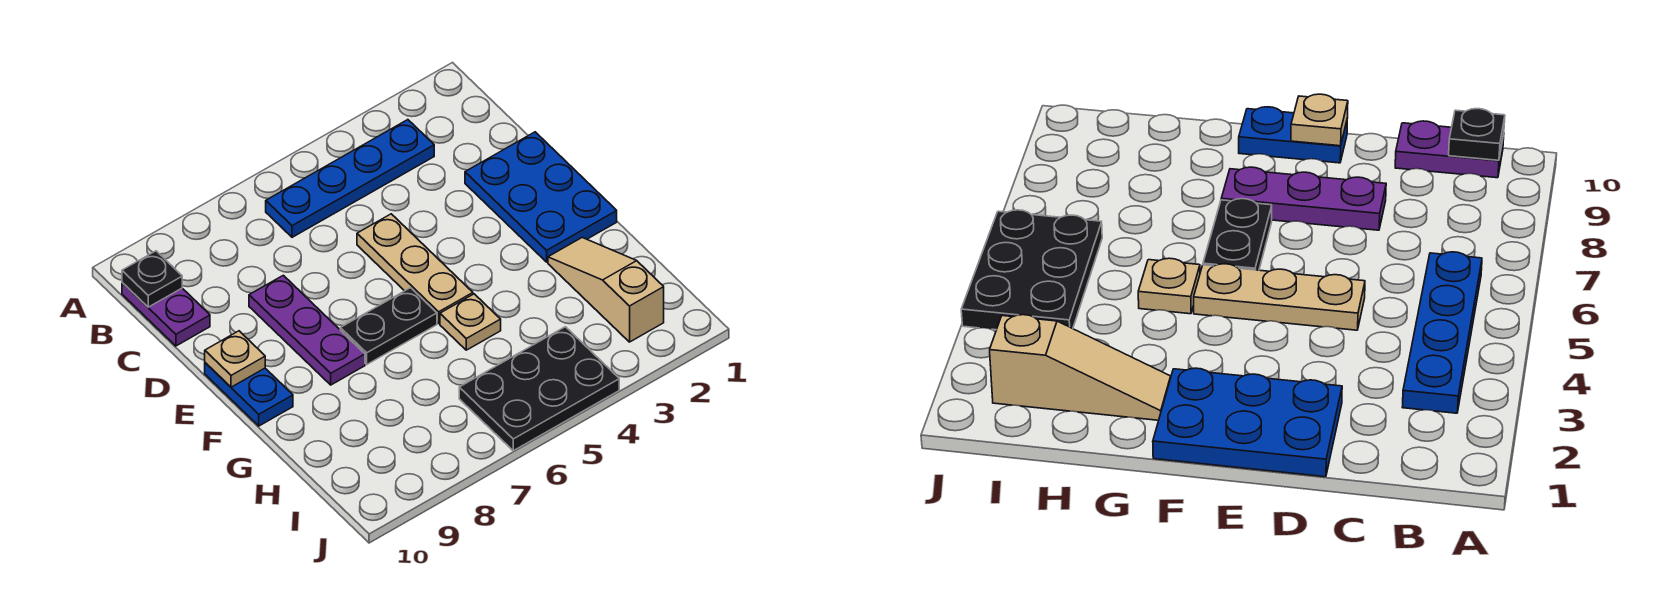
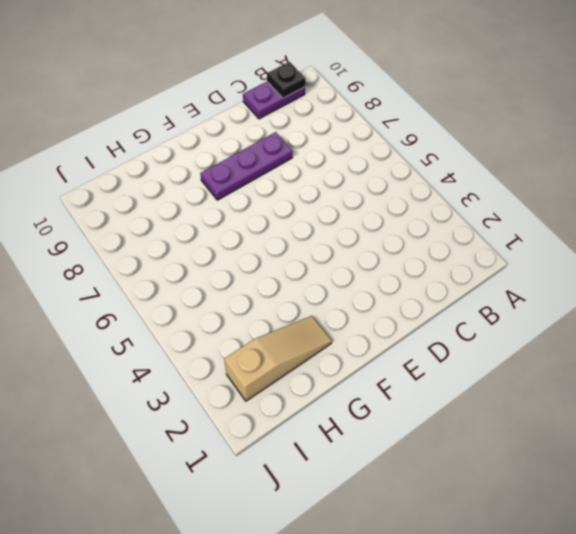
none -> blue 1x4 plate [266,120,434,237]
none -> blue 2x3 plate [465,132,617,262]
none -> tan 1x3 plate [357,214,473,323]

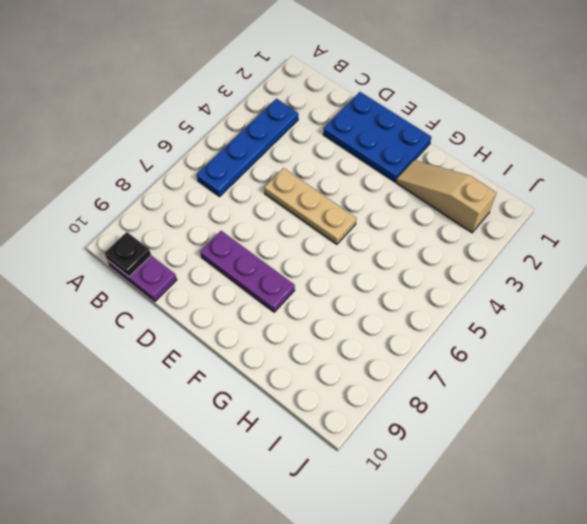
none -> blue 1x2 plate [205,363,293,426]
none -> black 1x2 plate [340,288,437,364]
none -> tan 1x1 plate [440,294,501,350]

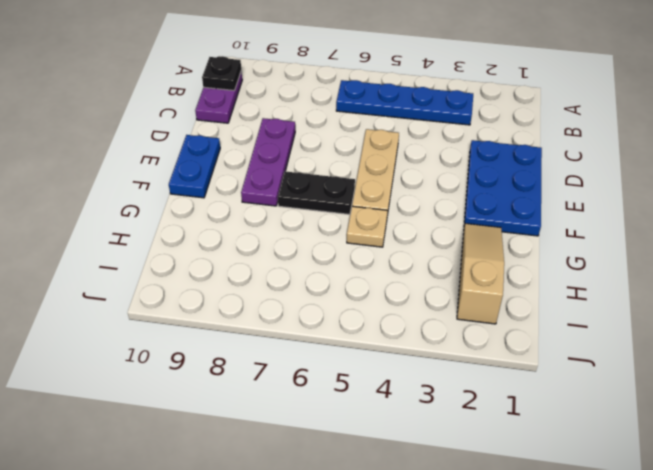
none -> black 2x3 plate [459,327,619,451]
none -> tan 1x1 plate [205,331,265,387]

